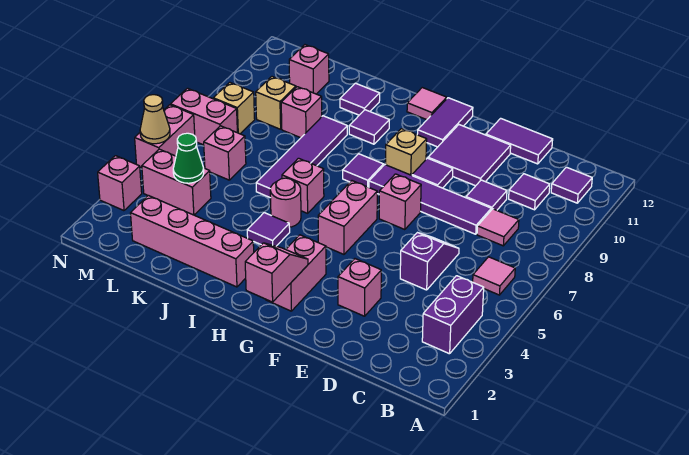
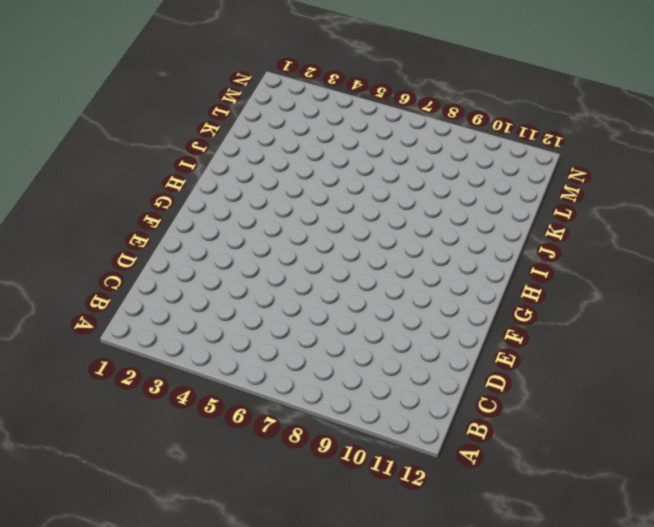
none -> purple 1x2 brick [422,276,484,354]
none -> pink 1x1 tile [473,257,515,295]
none -> purple 1x1 tile [551,167,592,203]
none -> pink 1x1 tile [477,209,519,246]

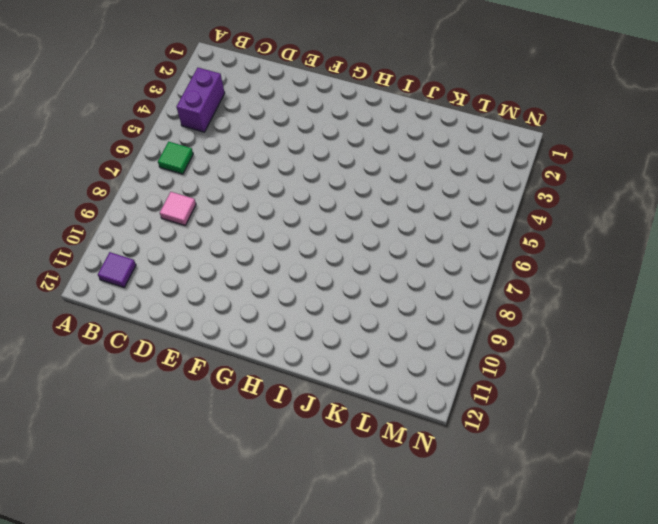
green 1x1 tile [158,142,193,174] -> pink 1x1 tile [473,257,515,295]
none -> purple 1x1 tile [509,174,550,210]
none -> purple 1x2 slope [400,233,459,290]
none -> purple 1x4 tile [369,165,491,234]
none -> purple 1x1 tile [466,180,507,210]

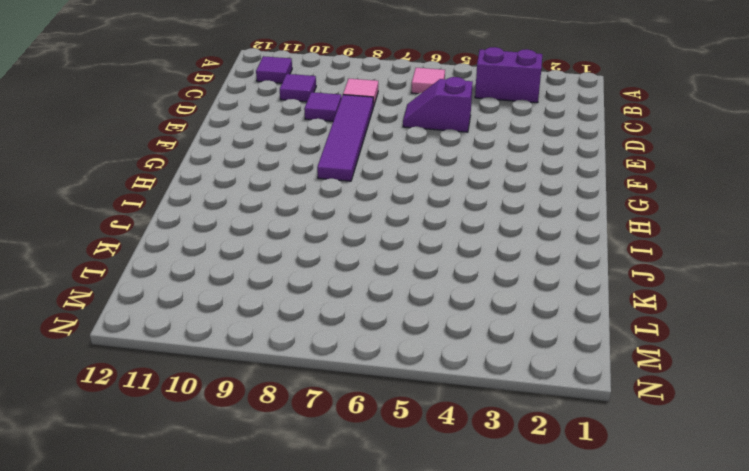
none -> purple 1x2 tile [486,118,553,164]
none -> pink 1x1 brick [338,259,381,316]
none -> purple 2x2 tile [428,125,511,186]
none -> pink 1x1 brick [379,174,421,230]

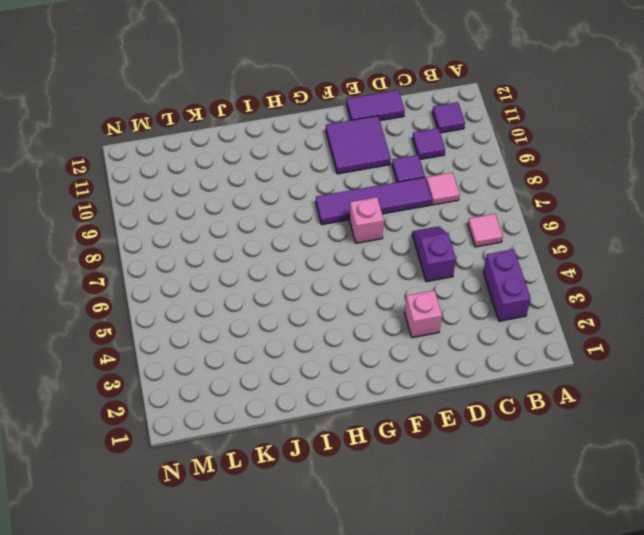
none -> purple 1x1 tile [412,158,453,188]
none -> pink 1x2 brick [265,235,326,311]
none -> pink 1x2 brick [318,181,377,254]
none -> tan 1x1 brick [386,129,427,175]

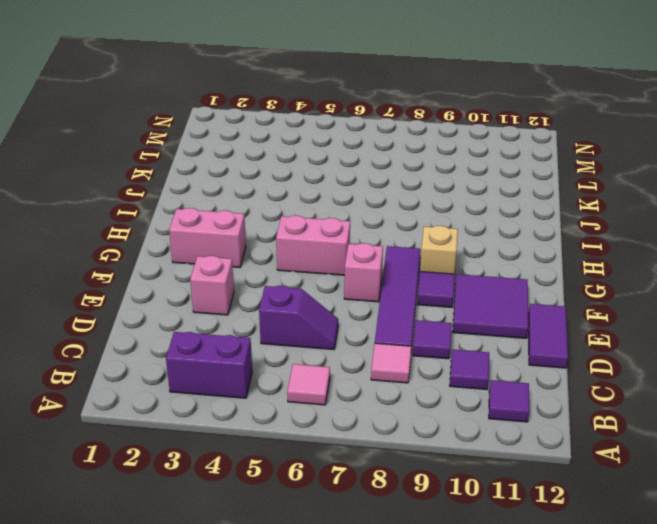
none -> purple 1x2 tile [417,98,473,147]
none -> purple 1x1 tile [343,154,383,187]
none -> pink 1x1 tile [407,88,447,120]
none -> pink 1x4 brick [131,195,254,287]

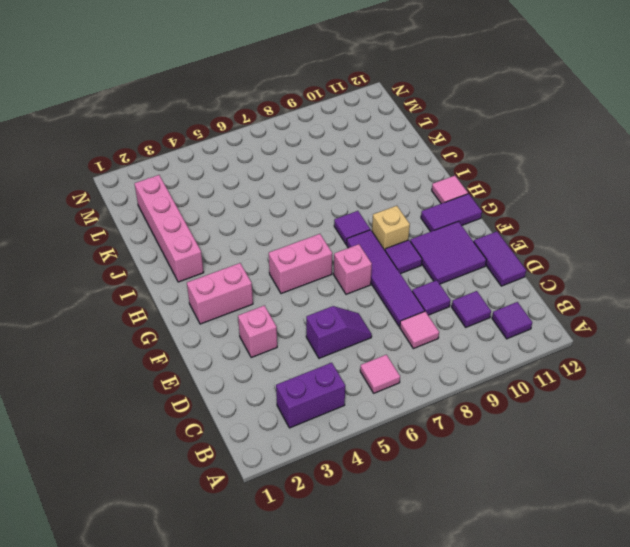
none -> purple 1x1 tile [247,213,290,246]
none -> pink 1x1 round brick [270,178,301,227]
none -> pink 1x1 brick [282,158,324,213]
none -> purple 1x1 tile [349,110,389,144]

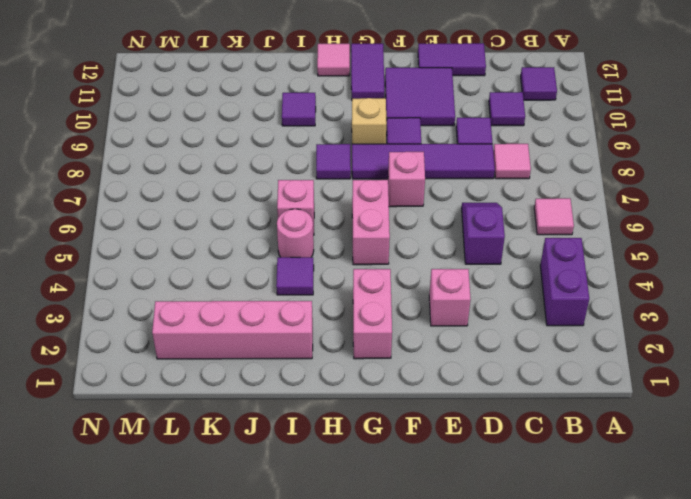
none -> purple 1x4 tile [256,116,347,197]
none -> purple 1x1 tile [340,83,380,115]
none -> pink 1x1 brick [281,87,322,138]
none -> pink 1x2 brick [142,149,211,215]

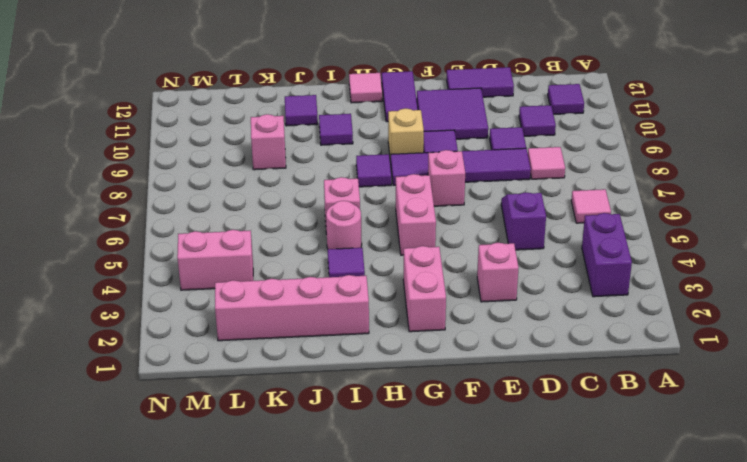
none -> purple 1x4 tile [256,116,347,197]
none -> pink 1x1 brick [204,126,246,180]
none -> tan 1x1 brick [256,77,296,129]
none -> pink 1x1 brick [289,45,329,94]

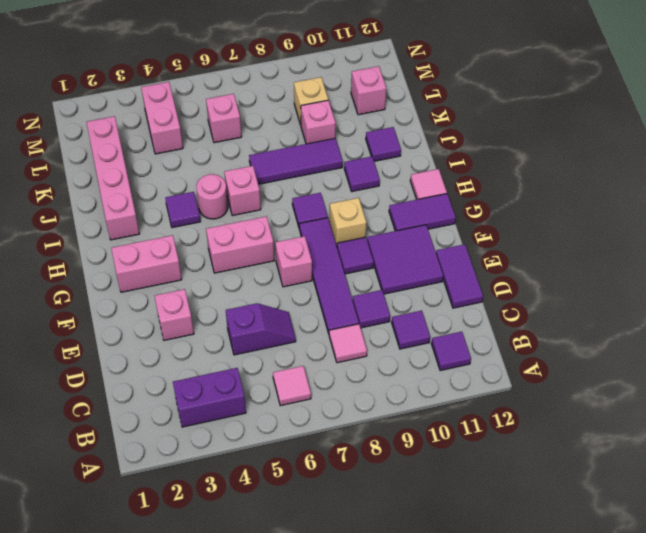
purple 1x3 tile [249,138,343,184] -> purple 1x4 tile [256,116,347,197]
none -> pink 1x2 brick [171,88,237,145]
none -> tan 1x1 brick [213,82,255,134]
none -> pink 1x1 brick [98,156,142,211]
none -> pink 1x2 brick [135,105,195,168]

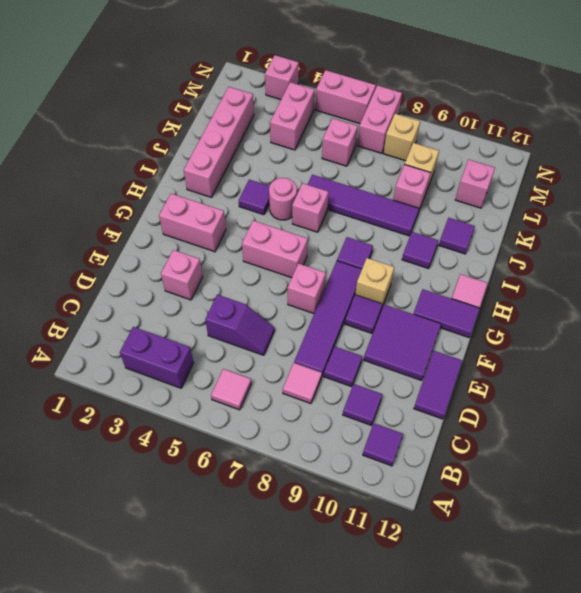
none -> pink 1x2 slope [245,243,308,302]
none -> green 1x1 cone [173,133,204,183]
none -> tan 1x1 cone [140,95,170,144]

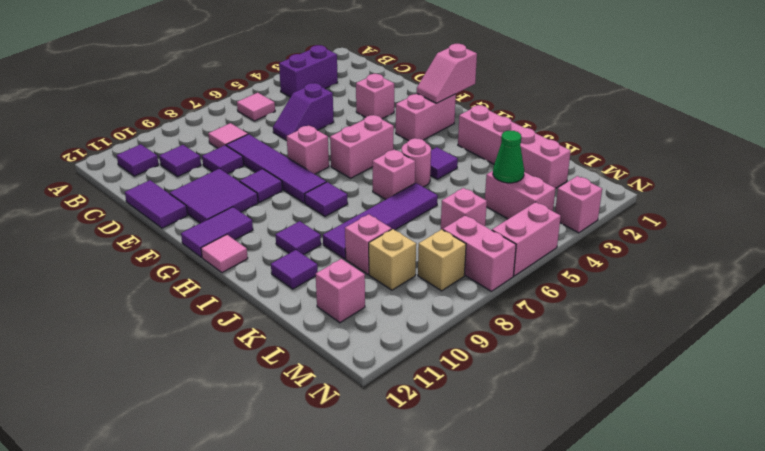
none -> tan 1x1 brick [386,129,427,175]
none -> tan 1x1 cone [140,95,170,144]

